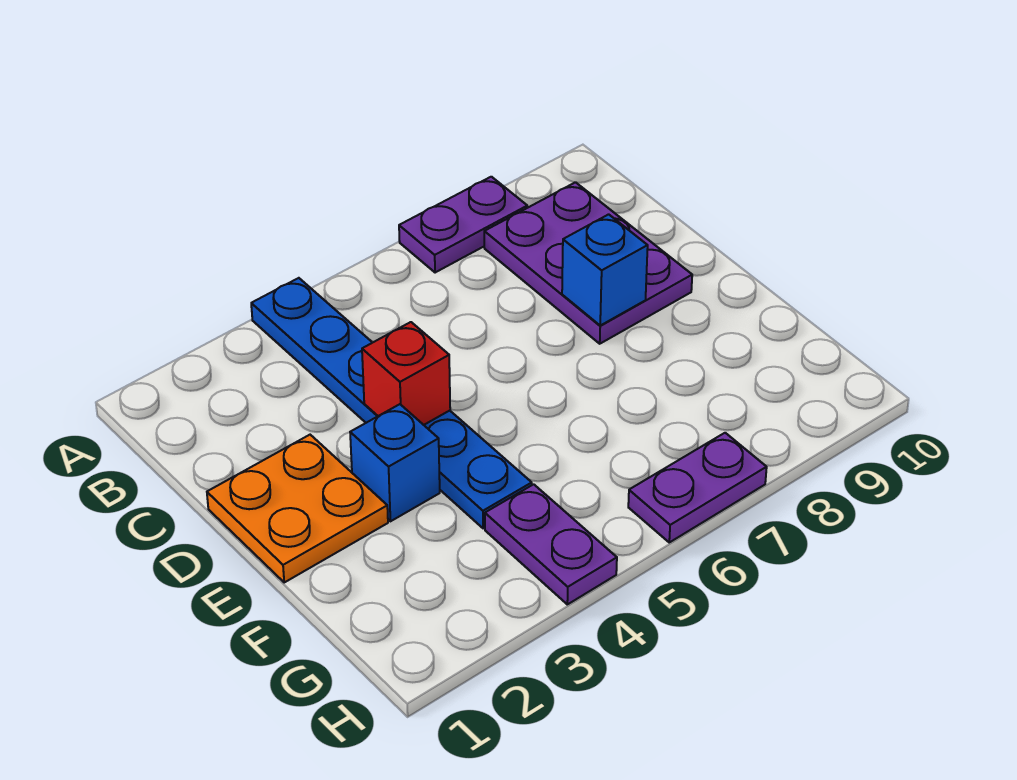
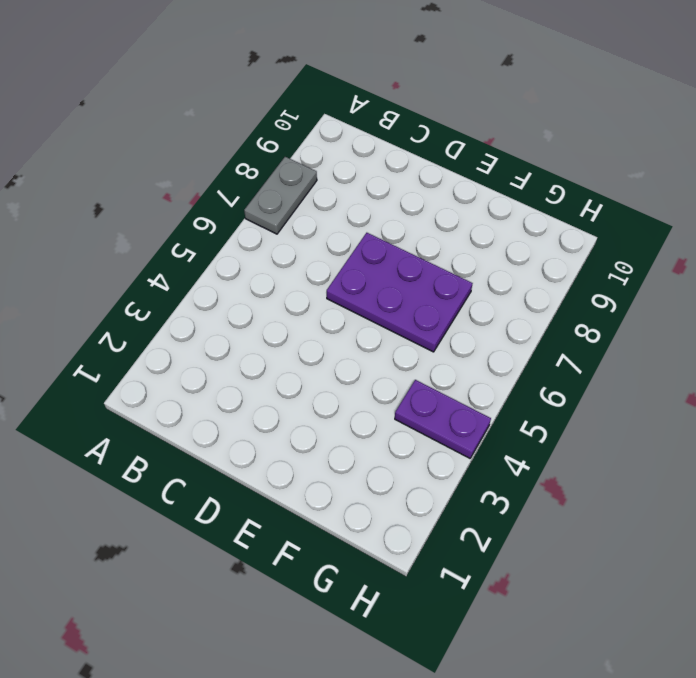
grey 1x2 plate [244,157,317,234] -> purple 1x2 plate [399,177,527,273]
purple 2x3 plate [327,233,473,352] -> purple 2x3 plate moved to [484,182,692,344]
none -> blue 1x6 plate [251,278,532,528]
none -> orange 2x2 plate [207,435,388,582]

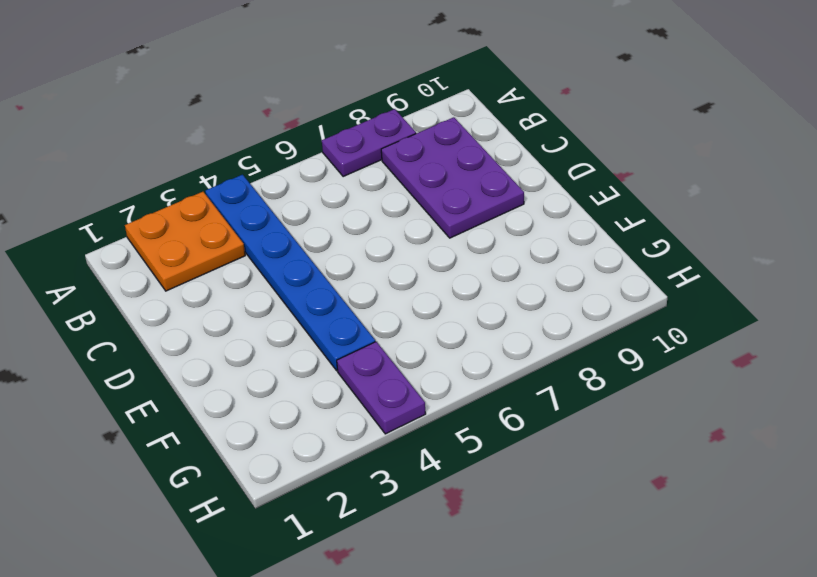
orange 2x2 plate [125,192,245,291] -> orange 2x2 plate moved to [207,435,388,582]
none -> blue 1x1 brick [350,404,440,521]
none -> purple 1x2 plate [628,433,767,542]

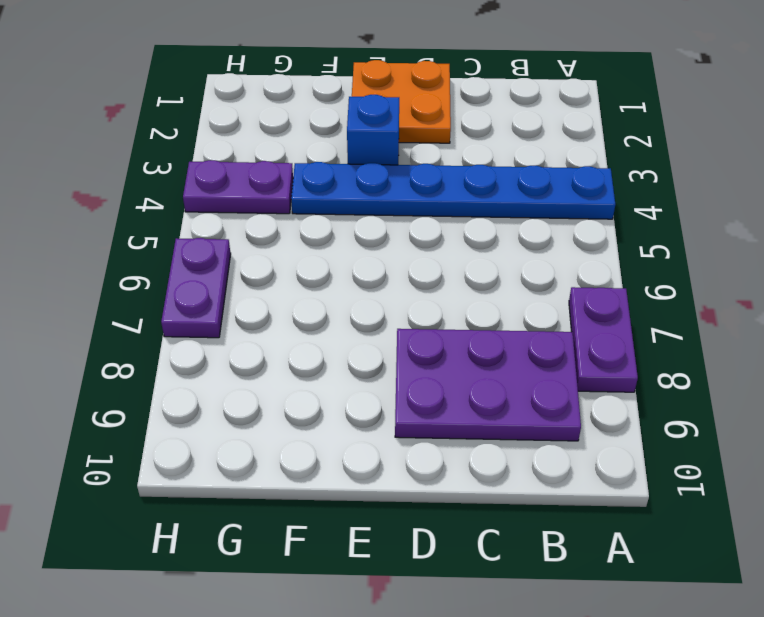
none -> red 1x1 brick [362,322,450,425]
none -> blue 1x1 brick [562,214,648,325]

